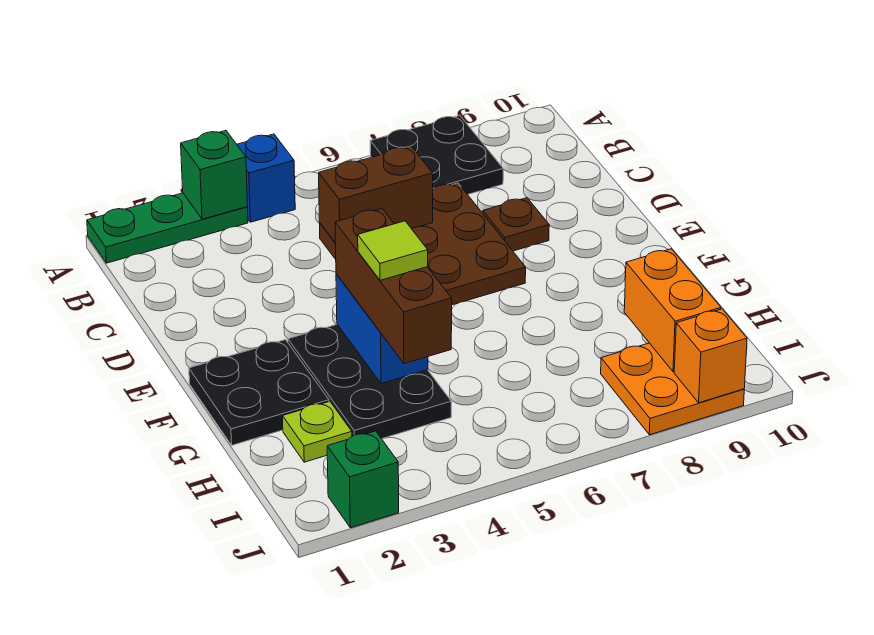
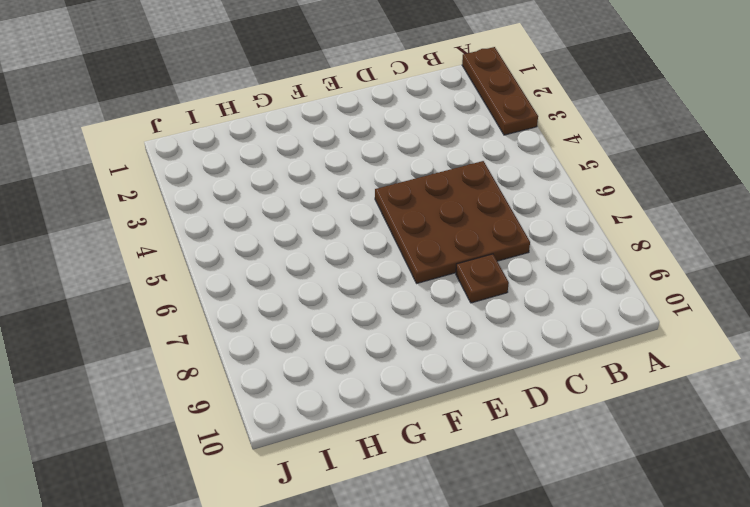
brown 1x3 plate [462,47,538,135] -> green 1x3 plate [87,193,248,263]
none -> blue 1x1 brick [237,134,295,222]
none -> black 2x2 plate [370,115,503,195]
none -> black 2x2 plate [189,340,329,445]

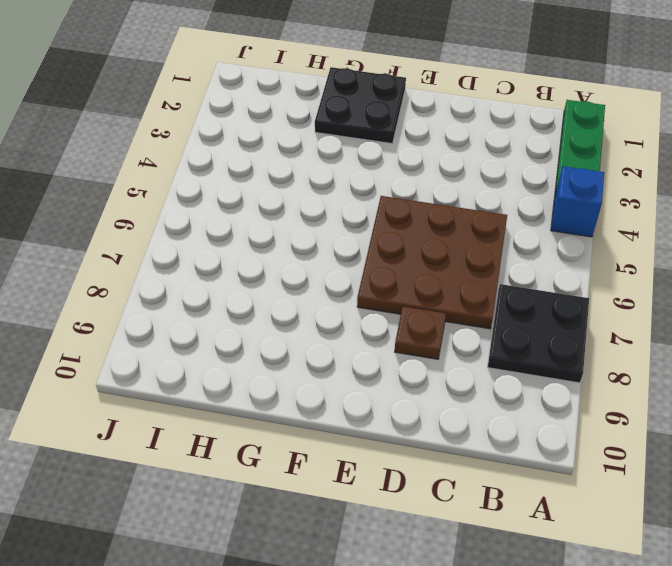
none -> black 2x3 plate [288,324,451,439]
none -> lime 1x1 plate [283,401,352,462]
none -> orange 2x2 plate [601,343,744,435]

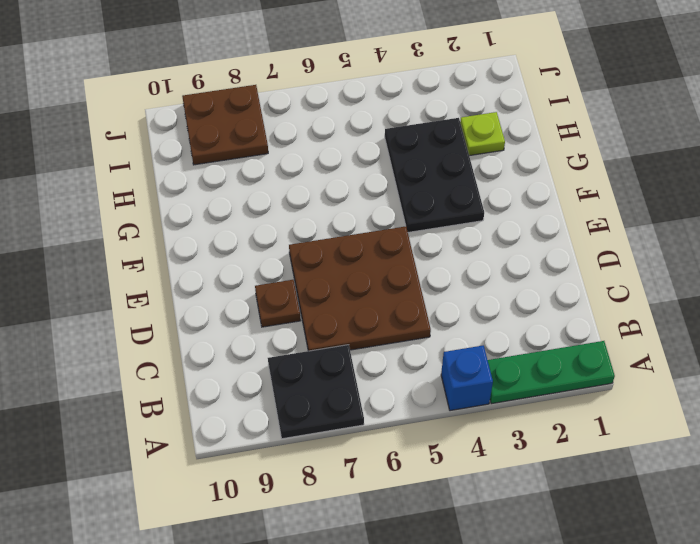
brown 2x2 plate [182,85,268,165] -> orange 2x2 plate [601,343,744,435]
none -> black 2x2 plate [189,340,329,445]
none -> green 1x1 brick [327,431,399,528]
none -> green 1x1 brick [181,131,248,219]

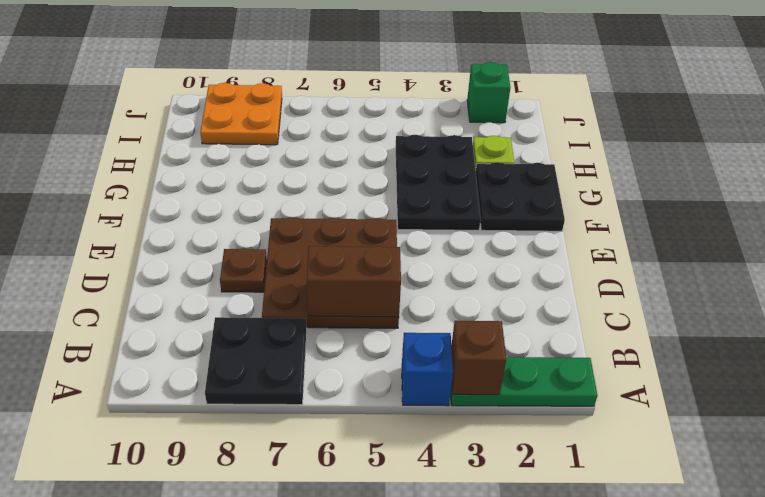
brown 1x1 brick [452,321,506,395] -> green 1x1 brick [181,131,248,219]
none -> blue 1x2 brick [336,274,428,383]
none -> orange 1x2 brick [624,249,721,372]
none -> orange 1x1 brick [674,309,747,403]

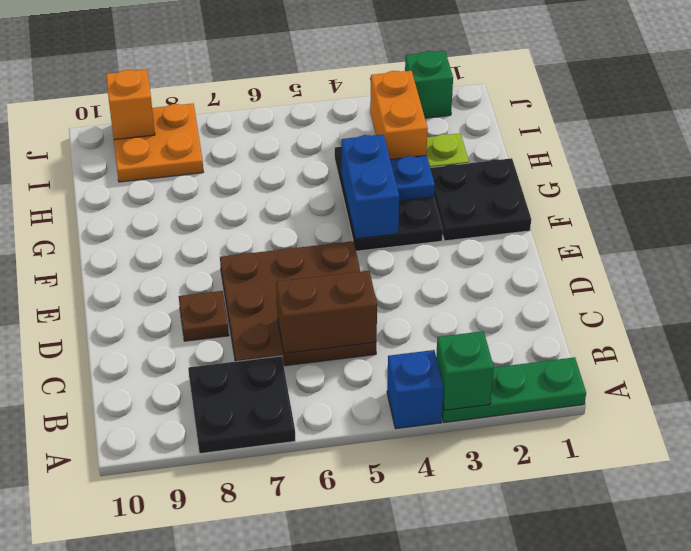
blue 1x1 plate [390,155,435,201] -> none
orange 1x2 brick [370,71,428,159] -> orange 1x2 brick moved to [624,249,721,372]
none -> brown 1x3 brick [335,209,452,364]
none -> lime 1x1 tile [358,221,428,280]

